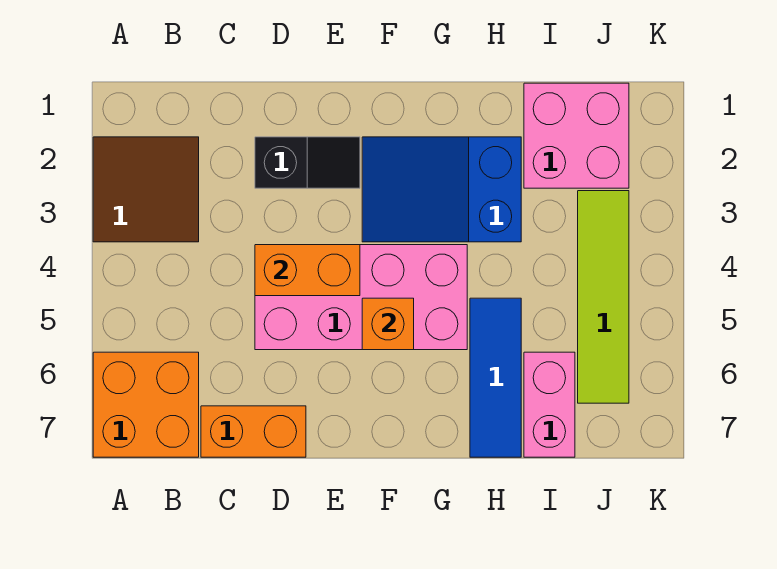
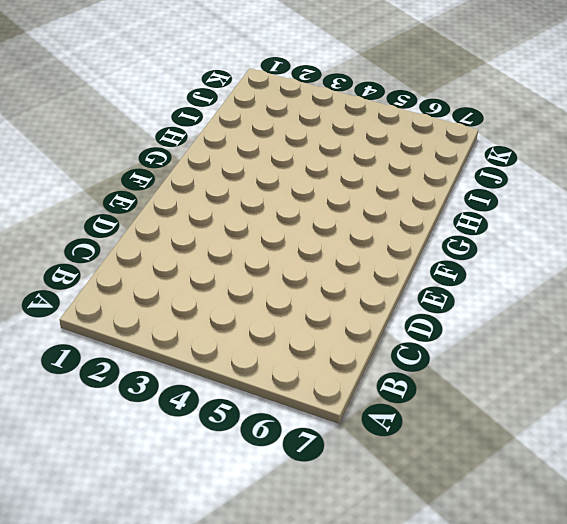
none -> brown 2x2 tile [93,137,199,242]
none -> orange 2x2 brick [93,352,199,457]
none -> orange 1x2 brick [201,406,306,457]

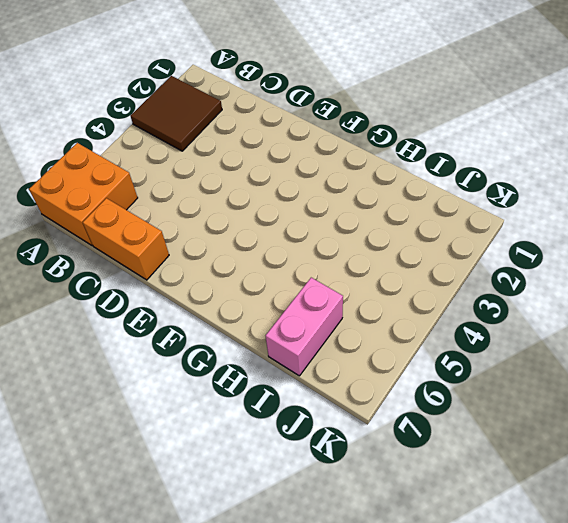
none -> black 1x2 slope [255,137,360,188]
none -> pink 2x4 brick [255,245,467,350]
none -> blue 2x3 slope [362,137,521,242]

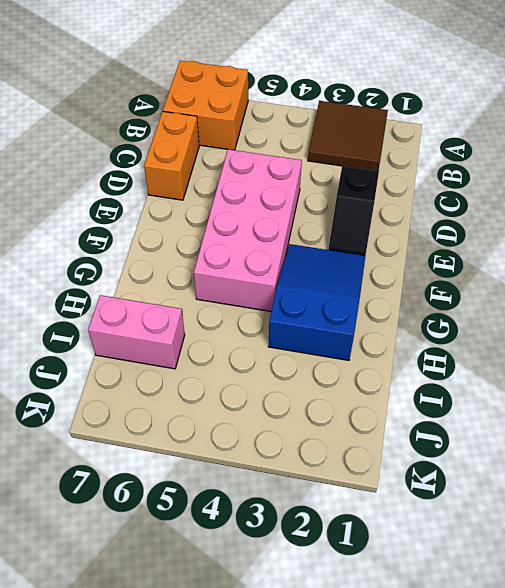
none -> blue 1x3 tile [470,298,521,457]
none -> pink 2x2 brick [524,83,629,188]
none -> lime 1x4 tile [578,191,629,403]

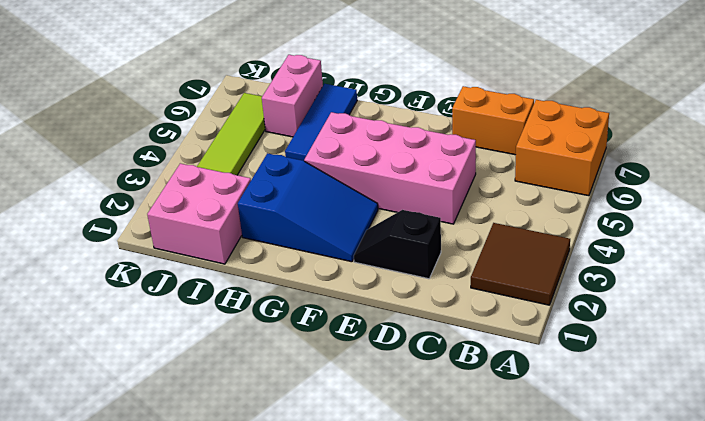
none -> orange 1x2 brick [255,245,360,296]
none -> orange 1x1 brick [362,298,414,350]

